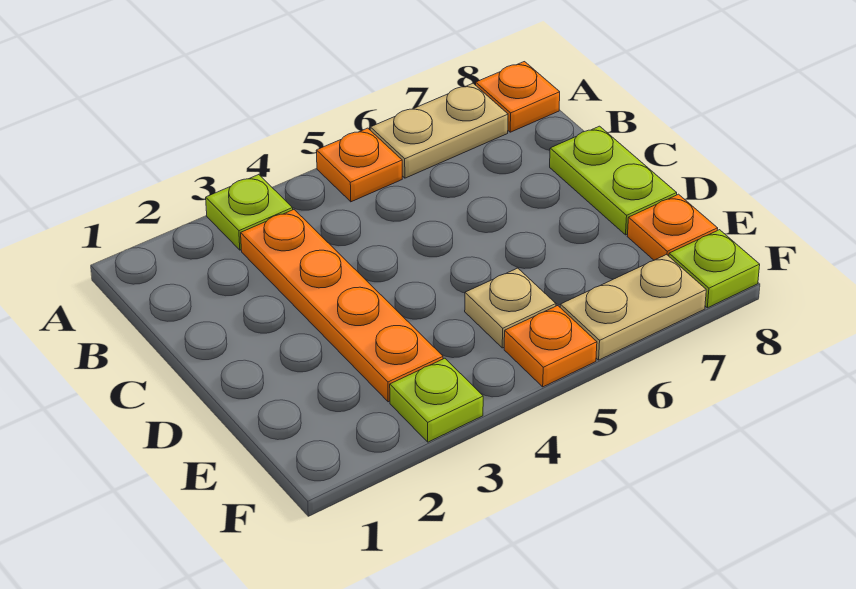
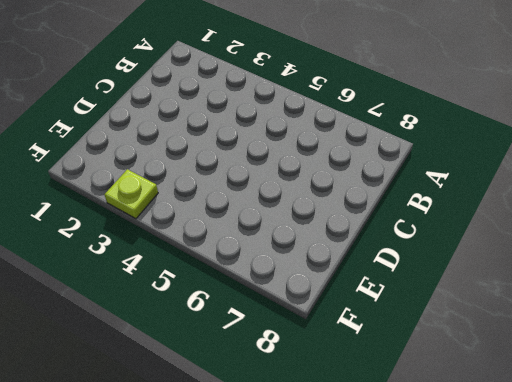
none -> lime 1x1 plate [206,175,293,250]
none -> orange 1x1 plate [316,128,402,202]
none -> tan 1x2 plate [370,83,508,178]

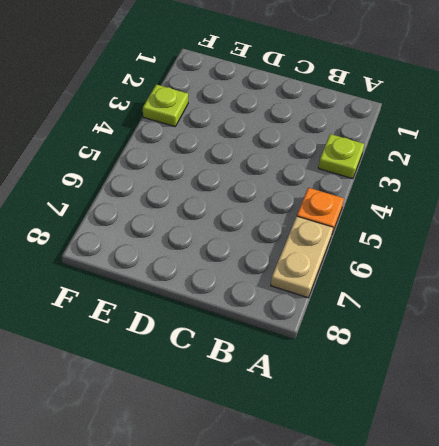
none -> orange 1x1 plate [476,62,560,132]
none -> orange 1x4 plate [241,210,443,402]
none -> lime 1x2 plate [550,126,677,235]

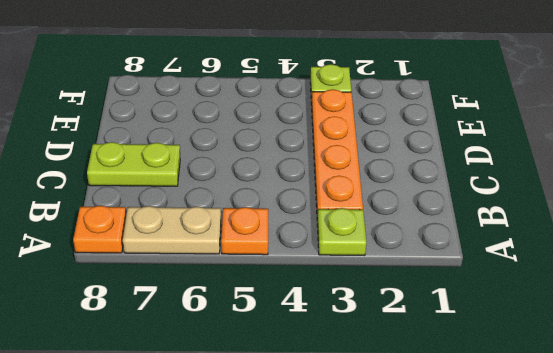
lime 1x2 plate [87,142,180,186] -> lime 1x2 plate turned to [550,126,677,235]
none -> tan 1x1 plate [465,268,556,348]
none -> orange 1x1 plate [627,194,718,260]
none -> orange 1x1 plate [504,306,597,387]

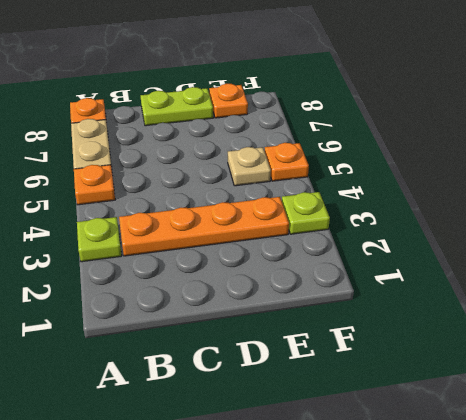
none -> tan 1x2 plate [560,255,706,360]
none -> lime 1x1 plate [669,230,760,308]

